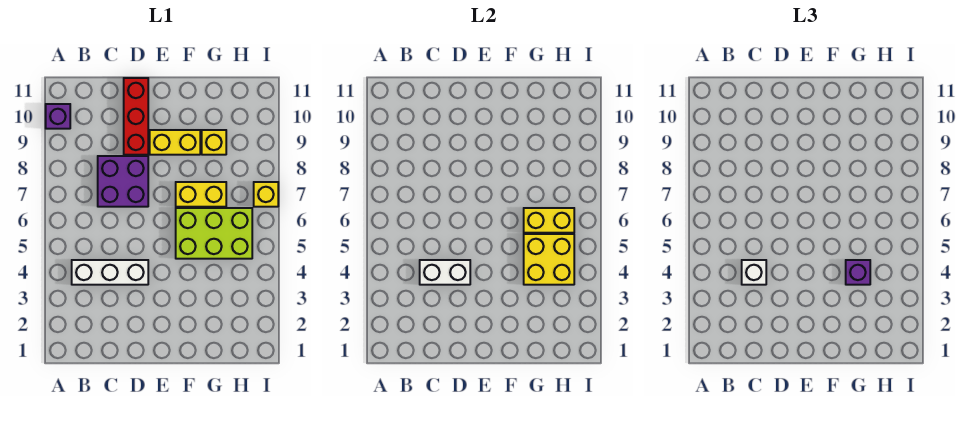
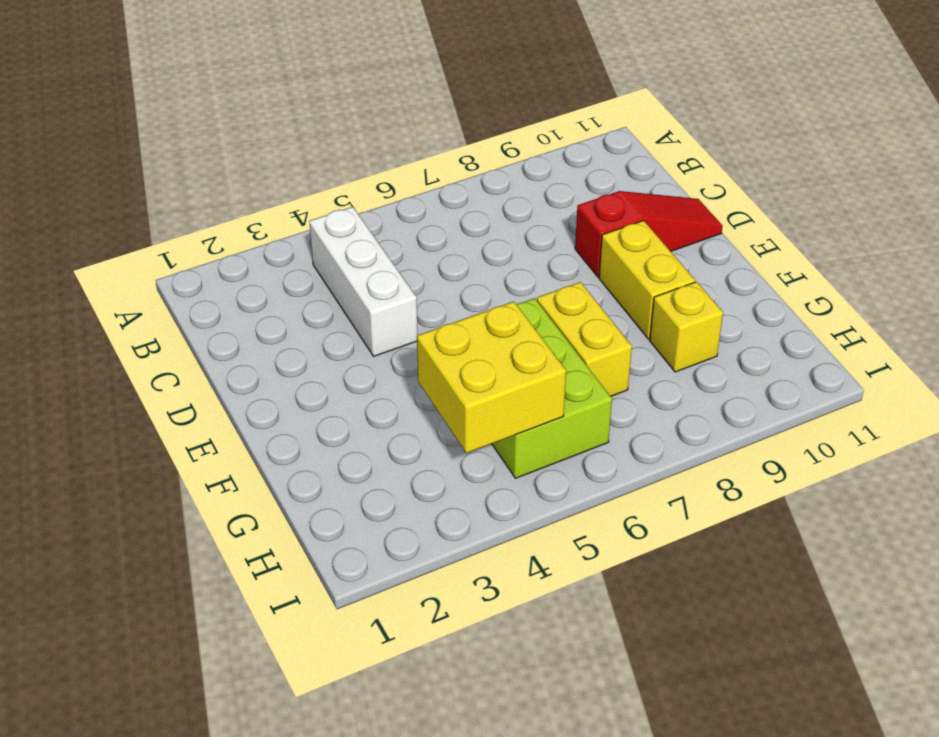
red 1x3 slope [575,191,723,277] -> red 1x3 brick [124,78,148,155]
none -> purple 1x1 brick [46,104,70,129]
none -> purple 2x2 brick [98,156,148,207]
none -> yellow 1x1 brick [254,182,278,207]

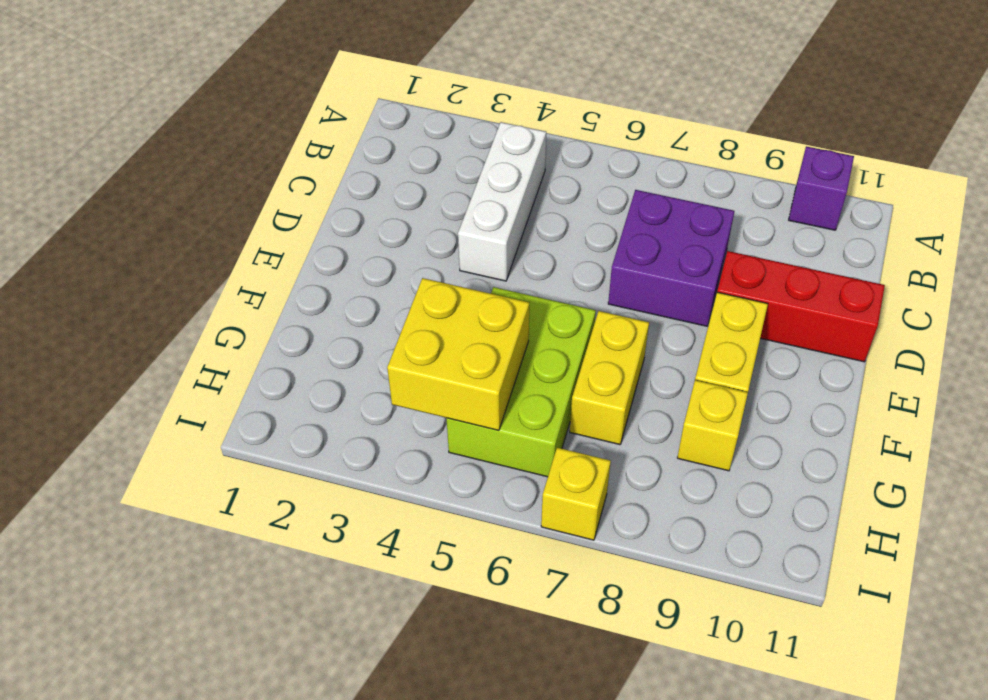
none -> white 1x2 brick [420,260,470,285]
none -> yellow 1x2 brick [524,208,574,233]
none -> white 1x1 brick [742,260,766,285]

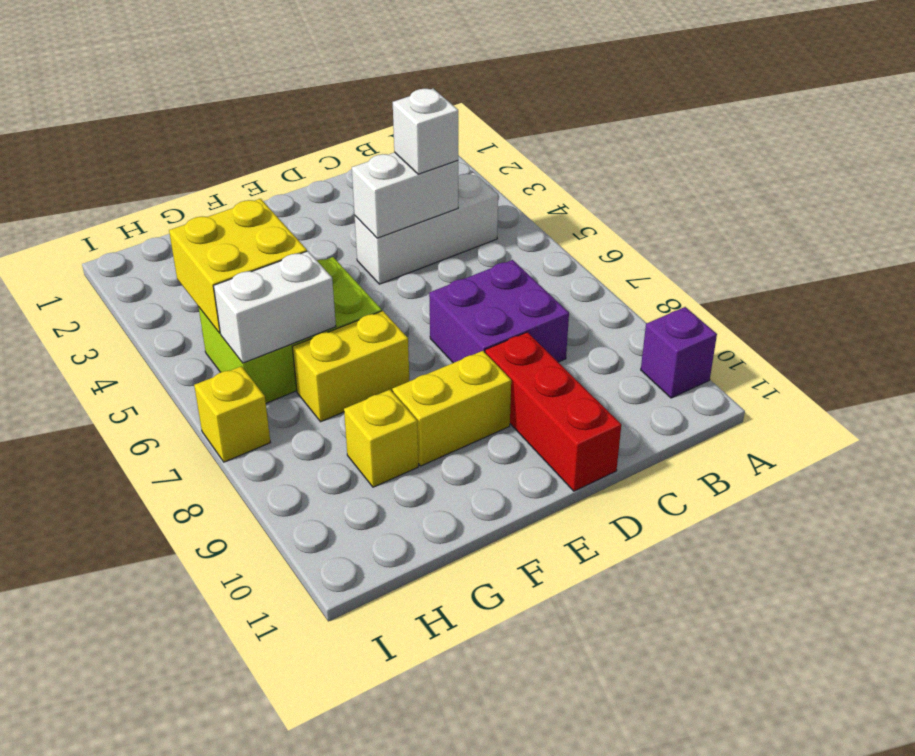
white 1x2 brick [214,251,336,363] -> yellow 1x2 brick [524,208,574,233]
none -> purple 1x1 brick [846,260,870,285]

